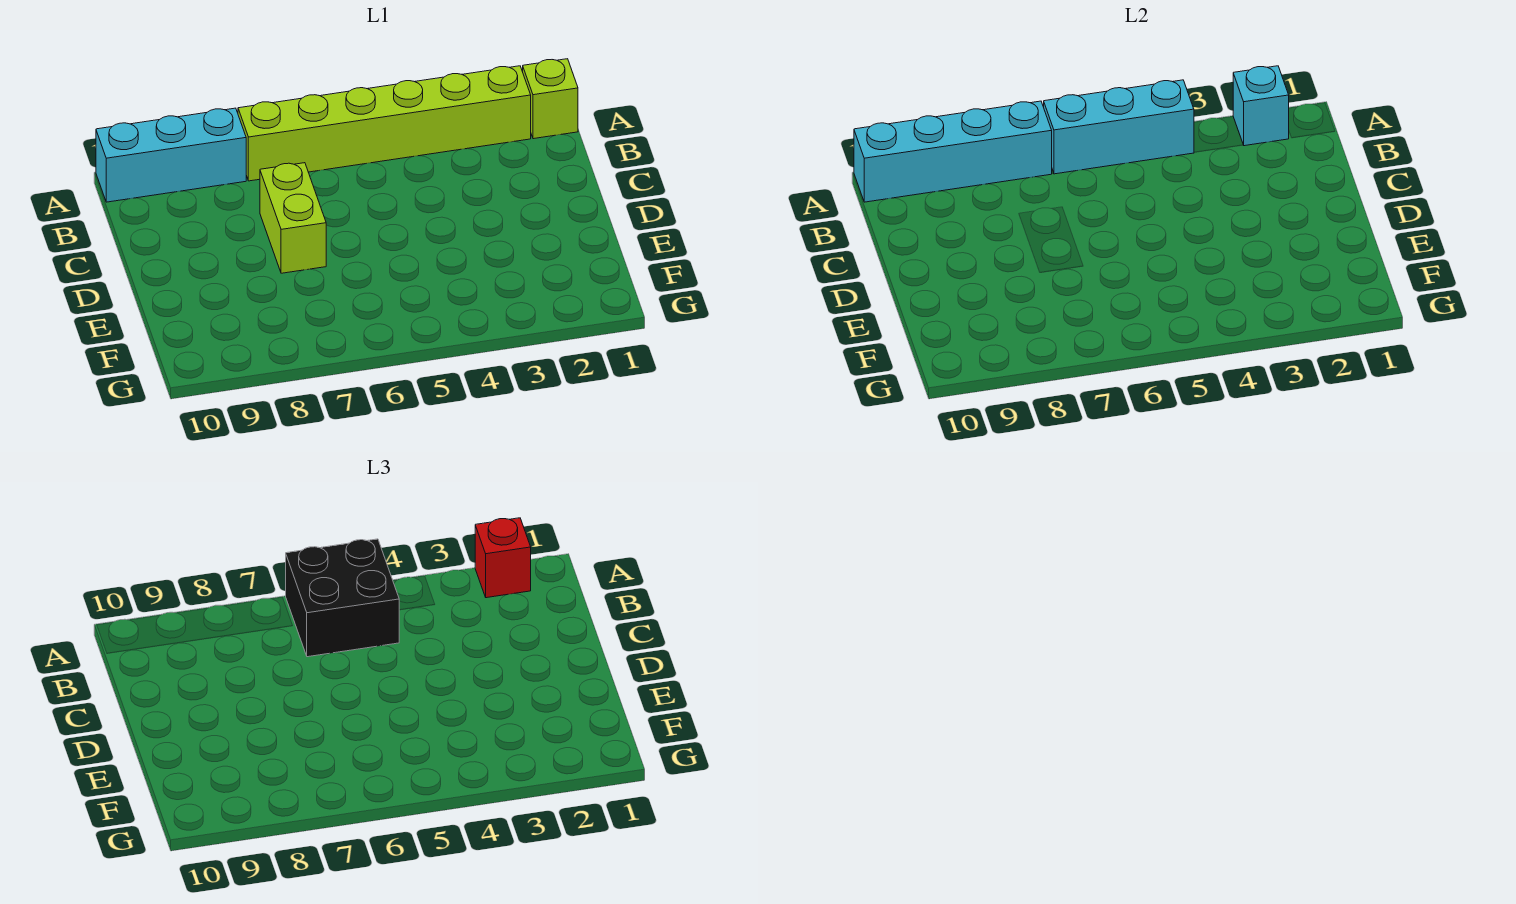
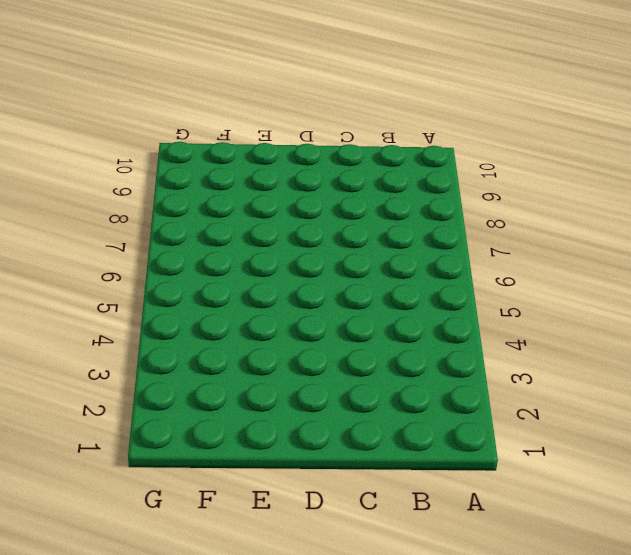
none -> lime 1x1 brick [523,59,578,139]
none -> lime 1x6 brick [238,66,531,181]

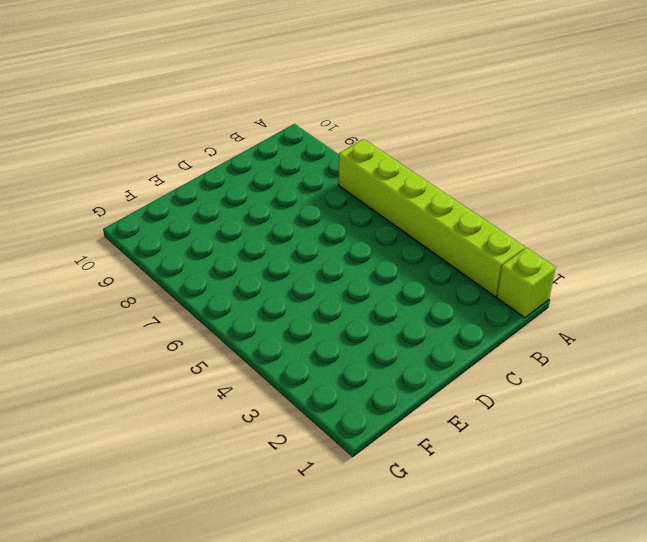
none -> cyan 1x3 brick [96,108,246,202]
none -> lime 1x2 brick [260,163,326,273]

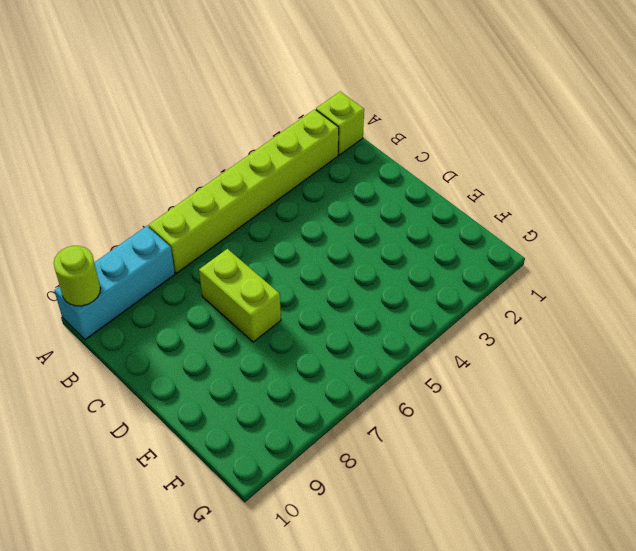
lime 1x1 round brick [54,246,101,306] -> cyan 1x4 brick [854,101,1052,202]
none -> cyan 1x1 brick [1233,66,1289,146]
none -> cyan 1x3 brick [1044,80,1194,174]

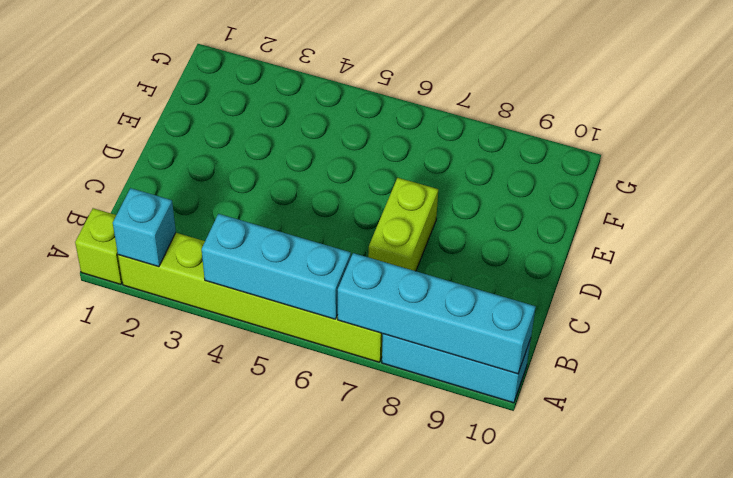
none -> red 1x1 brick [475,518,531,598]
none -> black 2x2 brick [286,539,399,657]

